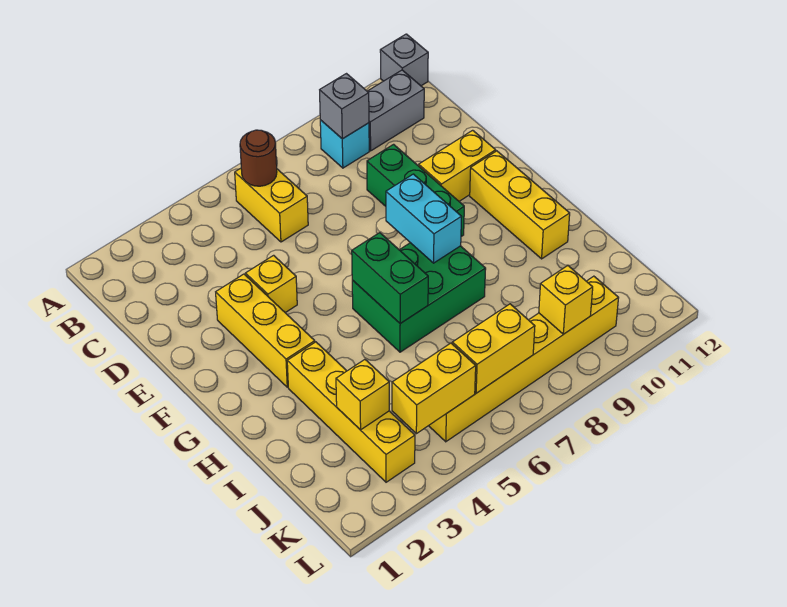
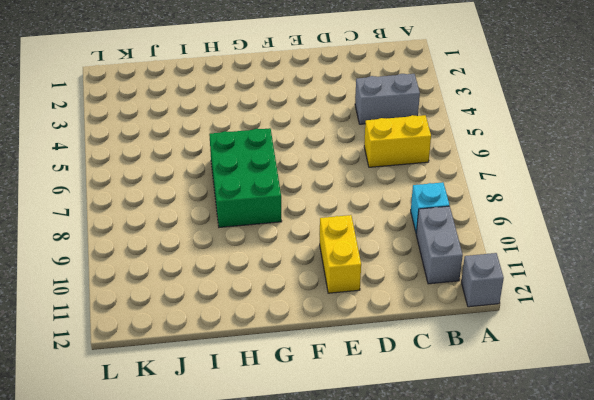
grey 1x2 brick [355,74,420,124] -> none
none -> green 1x3 brick [367,144,464,237]
none -> yellow 1x3 brick [216,274,315,387]
none -> yellow 1x1 brick [245,255,297,313]

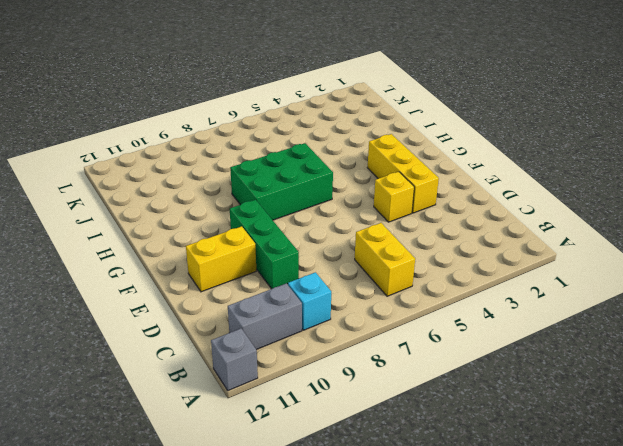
none -> yellow 1x3 brick [470,151,570,259]
none -> yellow 1x4 brick [287,342,415,482]
none -> yellow 1x6 brick [429,276,618,442]

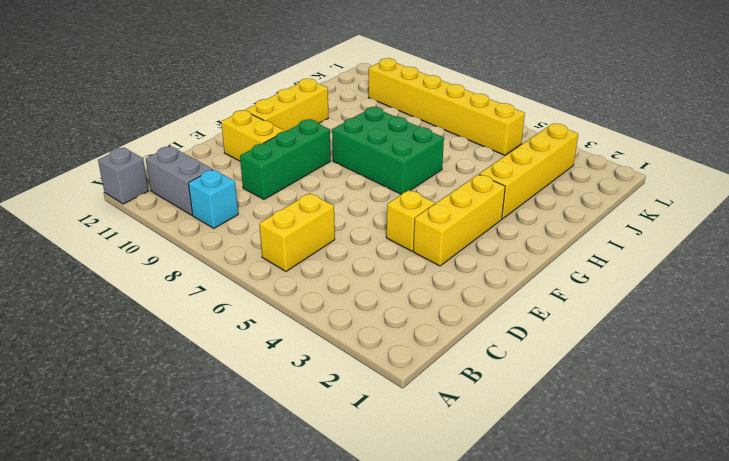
none -> brown 1x1 round brick [240,130,277,186]
none -> grey 1x1 brick [320,74,369,139]
none -> cyan 1x2 brick [386,174,461,263]

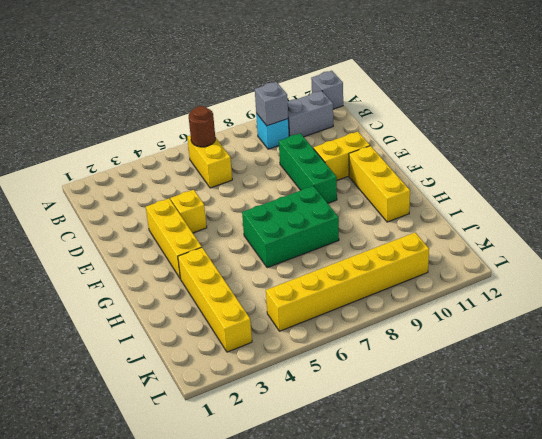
none -> cyan 1x2 brick [386,174,461,263]
none -> green 1x2 brick [352,233,428,323]
none -> yellow 1x1 brick [336,360,389,430]

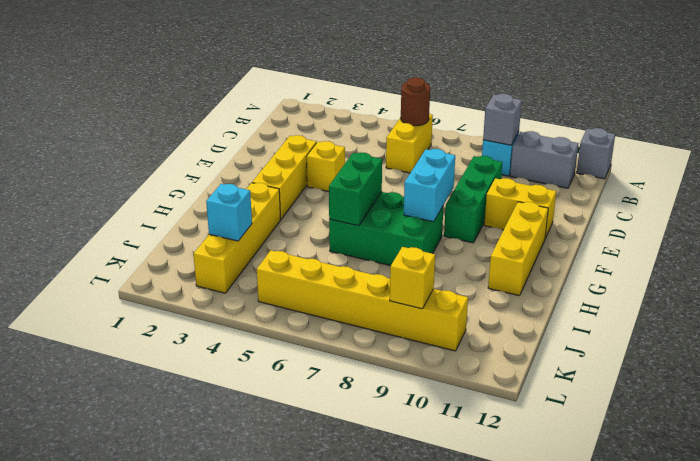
cyan 1x1 brick [206,184,252,241] -> yellow 1x1 brick [336,360,389,430]
none -> yellow 1x2 brick [392,343,476,434]
none -> yellow 1x2 brick [452,304,535,393]

